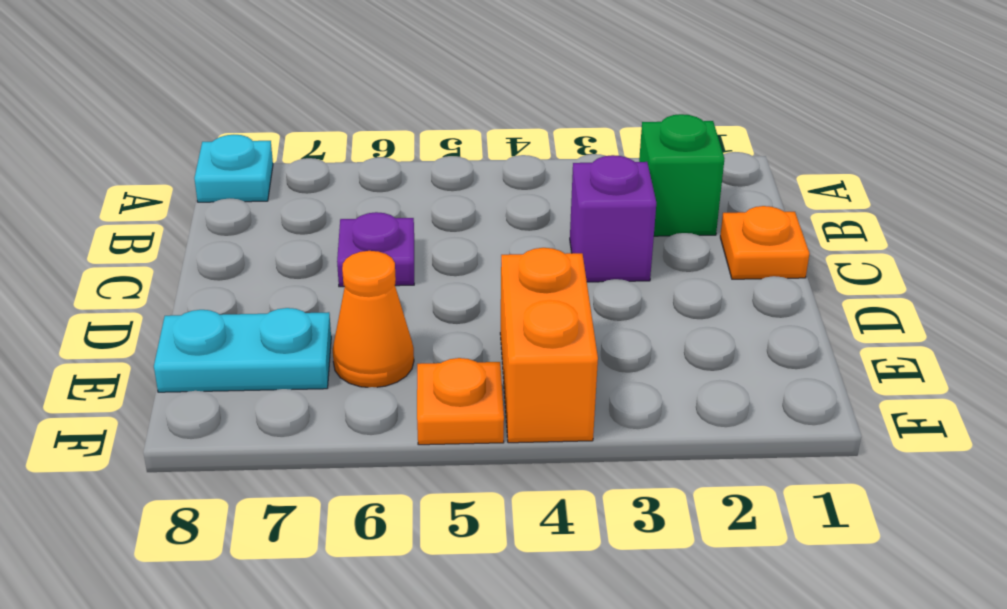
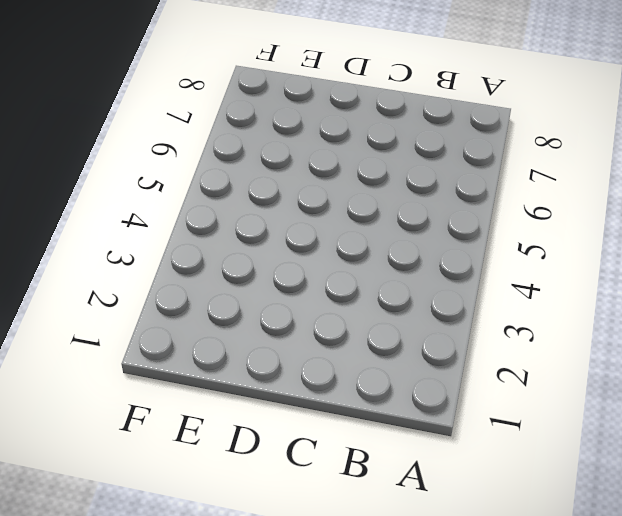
none -> cyan 1x1 plate [194,135,273,202]
none -> green 1x1 brick [639,114,724,236]

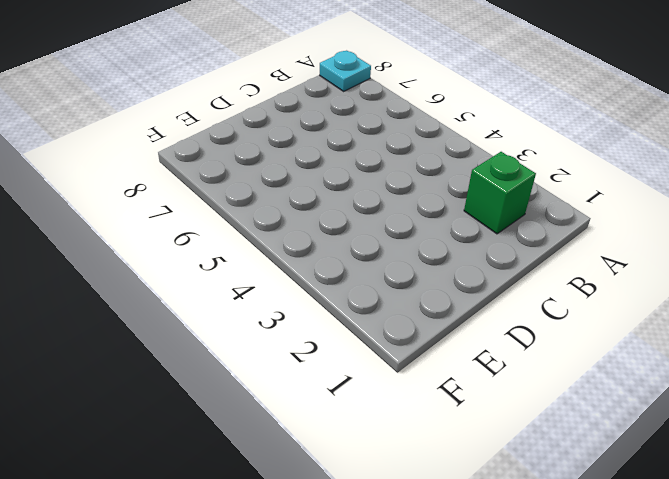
none -> orange 1x1 plate [720,206,809,279]
none -> purple 1x1 brick [570,155,656,282]

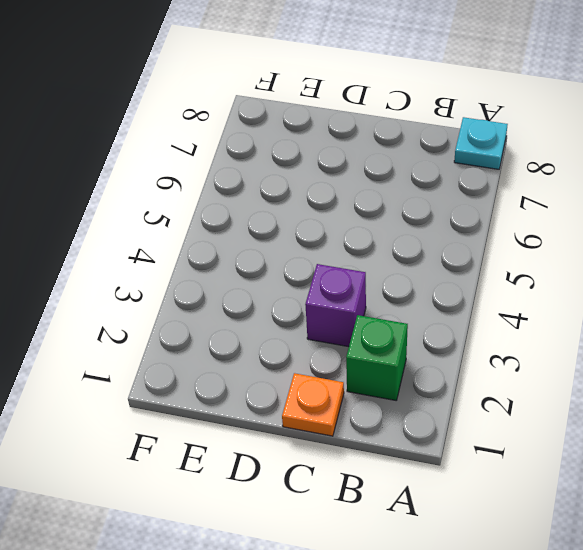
none -> purple 1x1 plate [337,212,414,287]
none -> orange 1x2 brick [500,248,598,443]

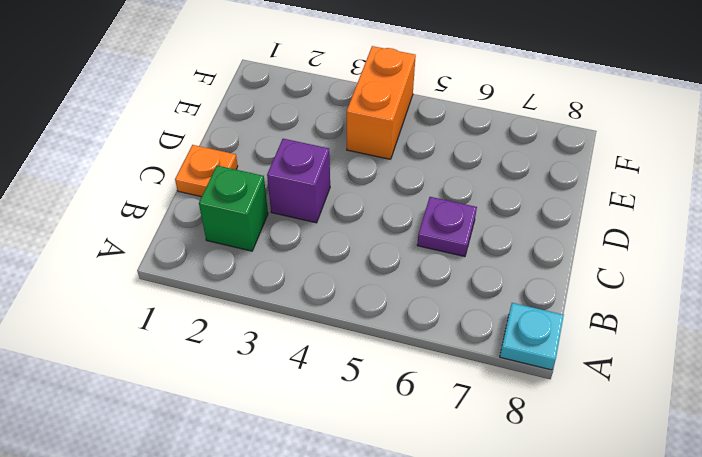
none -> orange 1x1 cone [333,251,414,387]
none -> cyan 1x2 plate [154,308,331,392]

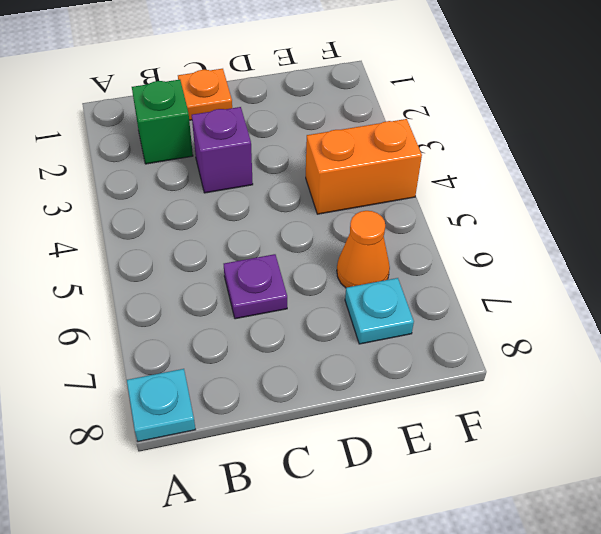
cyan 1x1 plate [345,278,414,344] -> cyan 1x2 plate [154,308,331,392]
none -> orange 1x1 plate [417,358,504,445]

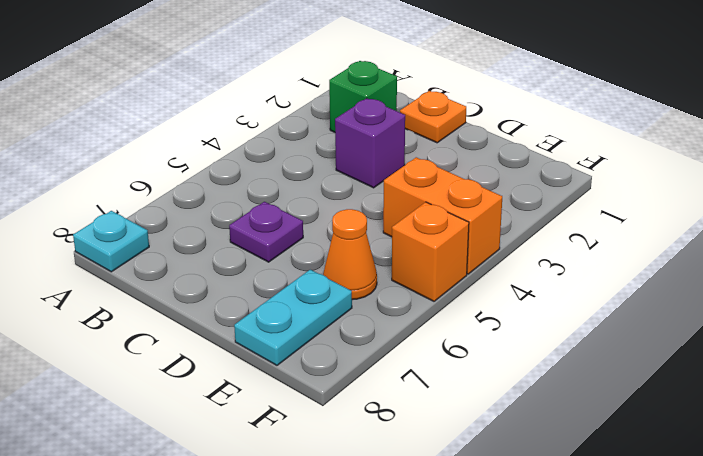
orange 1x1 brick [392,202,469,301] -> orange 1x1 plate [417,358,504,445]

